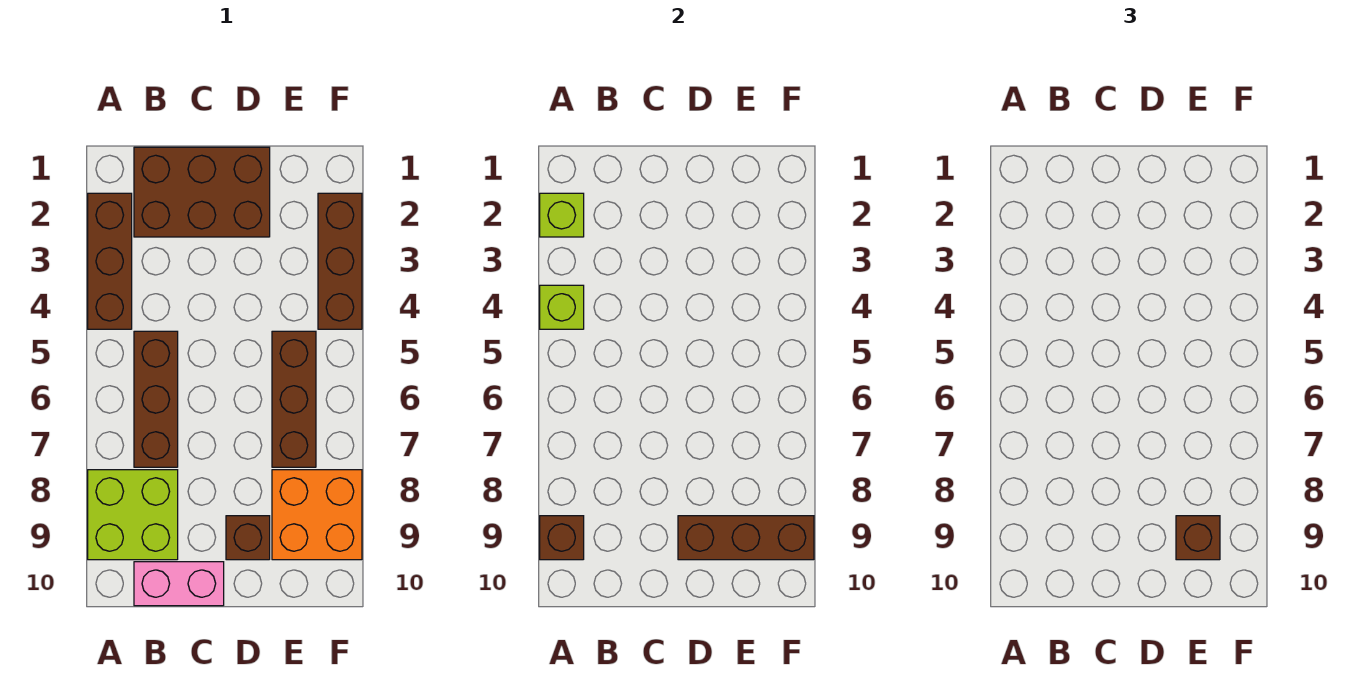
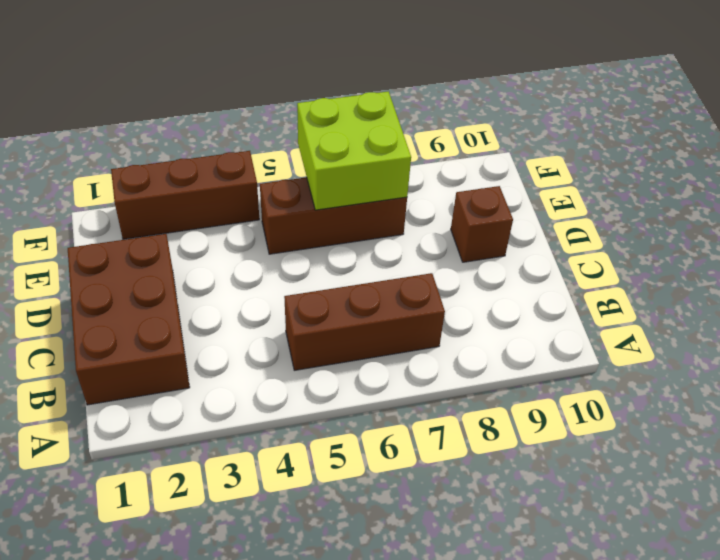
lime 2x2 brick [297,91,411,210] -> lime 2x2 brick moved to [88,470,178,560]
none -> brown 1x3 brick [88,193,132,329]
none -> pink 1x2 brick [134,562,224,606]
none -> orange 2x2 brick [272,470,362,560]

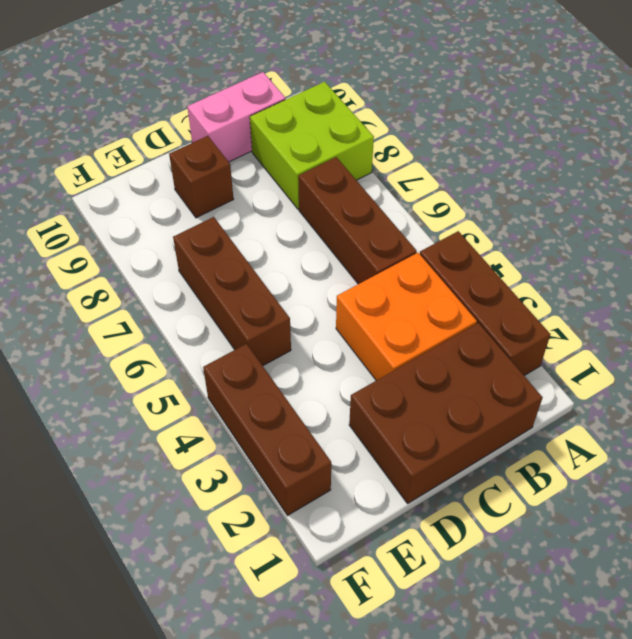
orange 2x2 brick [336,253,477,380] -> orange 2x2 brick moved to [272,470,362,560]
none -> lime 1x1 brick [540,193,584,237]
none -> lime 1x1 brick [540,285,584,329]
none -> brown 1x1 brick [540,516,584,560]

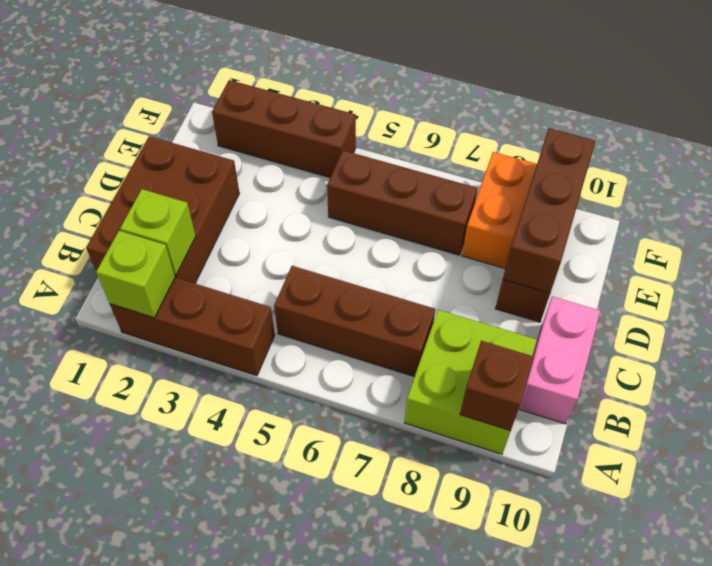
lime 1x1 brick [120,189,196,275] -> lime 1x1 brick moved to [540,285,584,329]
none -> brown 1x1 brick [1176,516,1220,560]

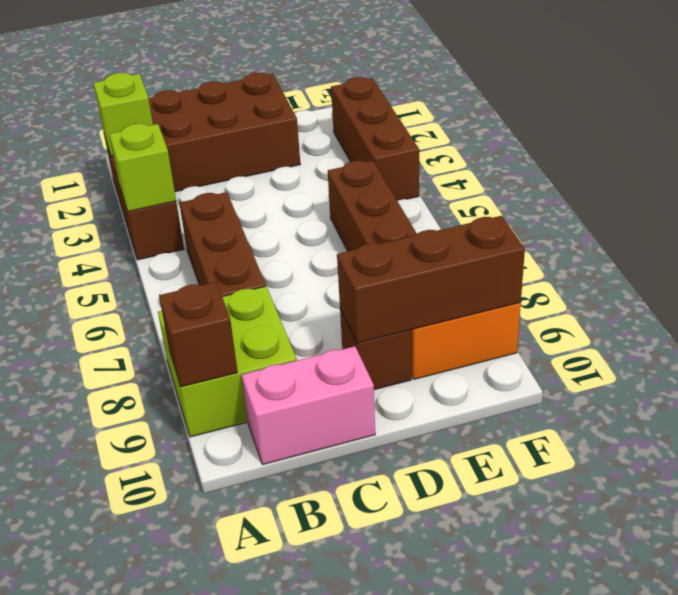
none -> brown 1x1 brick [1176,516,1220,560]

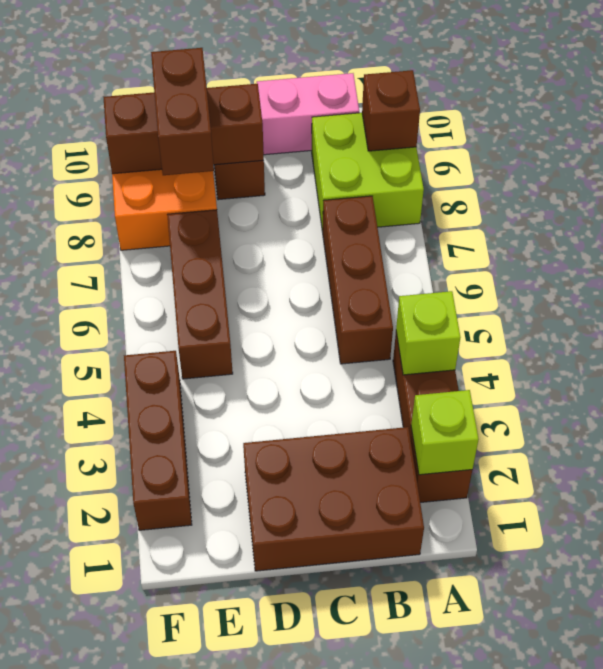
brown 1x2 brick [151,48,214,175] -> brown 1x1 brick [1176,516,1220,560]

